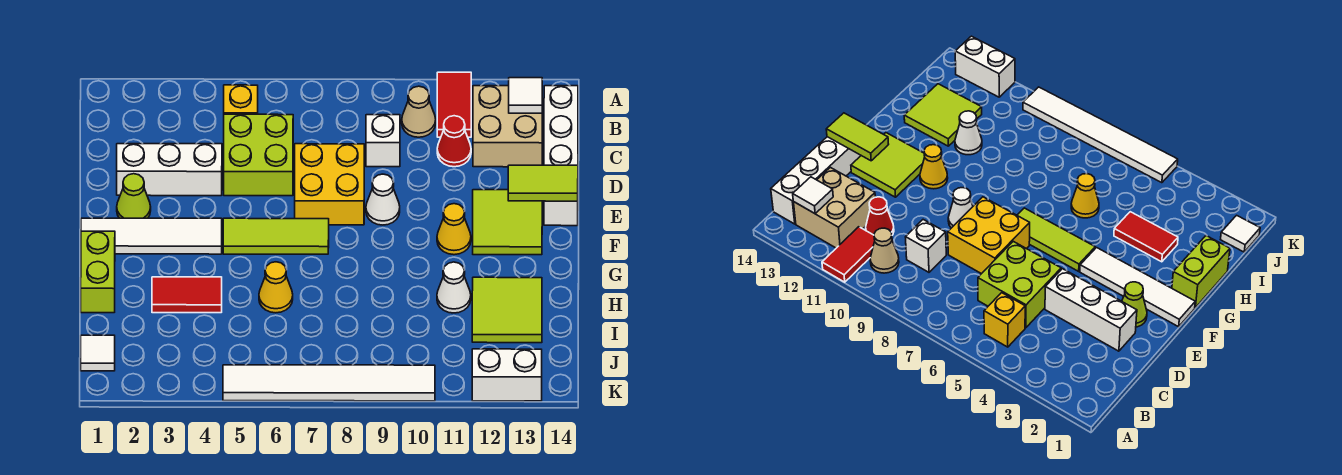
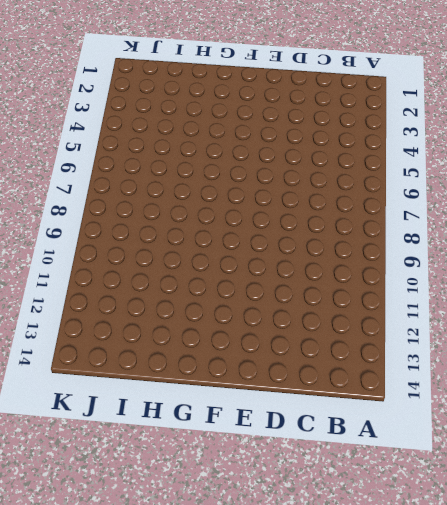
none -> red 1x2 tile [437,72,471,137]
none -> yellow 1x1 brick [224,85,258,114]
none -> tan 1x1 cone [402,86,436,137]

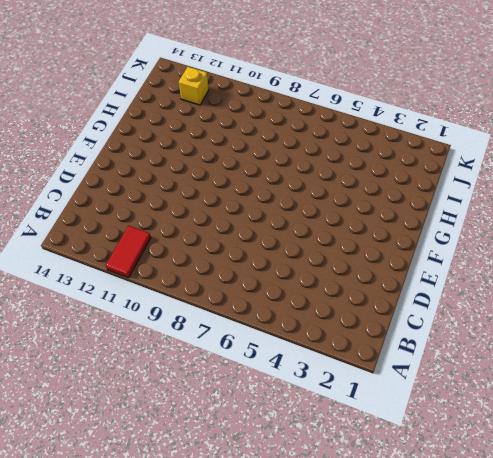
yellow 1x1 brick [179,67,209,105] -> yellow 1x1 brick moved to [224,85,258,114]
none -> tan 1x1 cone [402,86,436,137]
none -> tan 2x2 brick [473,86,542,167]
none -> white 1x4 brick [544,86,578,226]

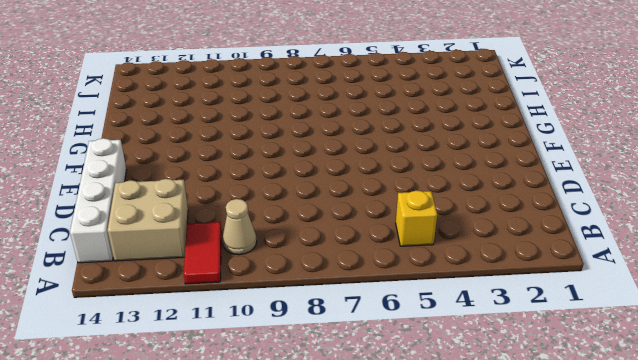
none -> lime 2x2 brick [224,114,293,196]
none -> white 1x1 brick [366,115,400,167]
none -> red 1x1 cone [437,116,471,167]

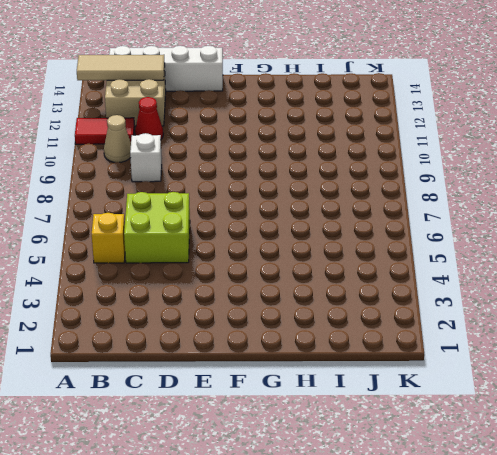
tan 1x3 tile [77,55,165,81] -> white 1x1 tile [509,78,542,113]
none -> white 1x3 brick [117,144,222,196]
none -> yellow 2x2 brick [295,144,364,225]
none -> lime 1x1 cone [117,174,151,218]

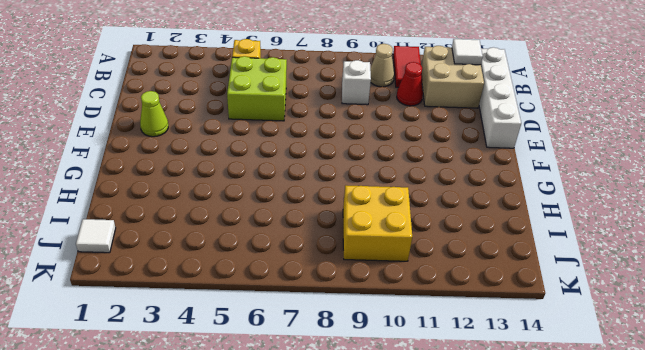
yellow 2x2 brick [343,185,412,261] -> yellow 2x2 brick moved to [295,144,364,225]
none -> white 1x3 brick [117,144,222,196]
none -> white 1x1 cone [366,174,400,225]
none -> lime 2x2 tile [473,190,542,255]

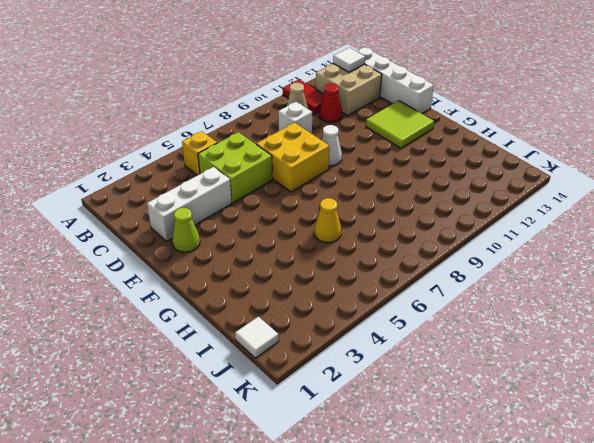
none -> white 1x4 tile [81,218,222,254]
none -> lime 1x3 tile [223,218,329,254]
none -> yellow 1x1 cone [437,204,471,255]

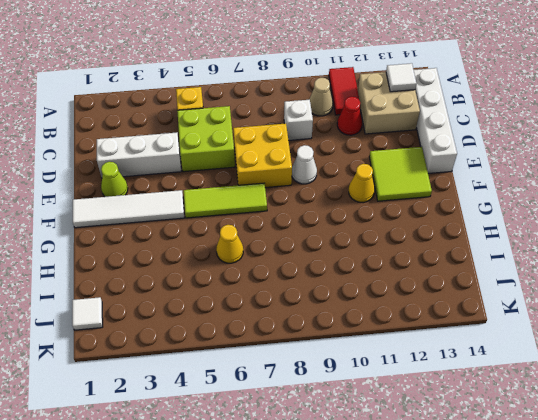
none -> lime 1x2 brick [81,231,115,313]
none -> red 1x2 tile [152,277,222,313]
none -> white 1x1 cone [437,262,471,313]

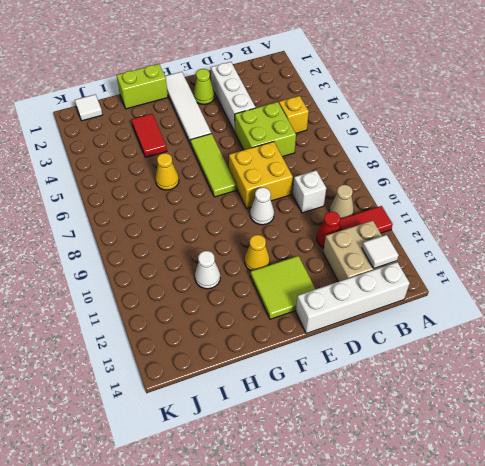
none -> lime 2x2 tile [472,277,542,343]
none -> white 1x6 tile [223,365,435,401]
none -> white 1x2 brick [472,349,542,401]

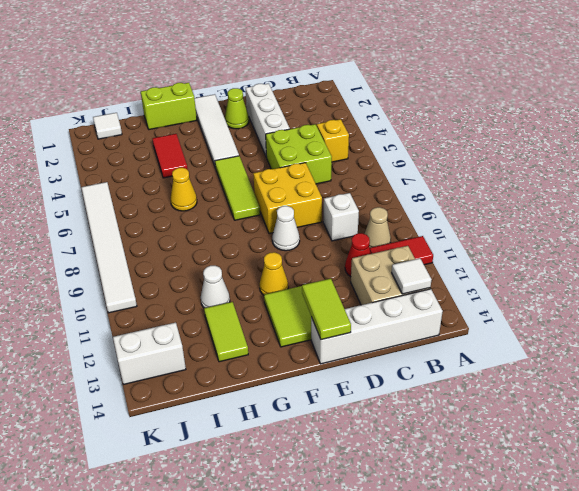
lime 1x2 tile [204,302,248,362] -> lime 2x2 tile [472,277,542,343]
white 1x2 brick [113,322,186,384] -> white 1x2 brick turned to [472,349,542,401]

